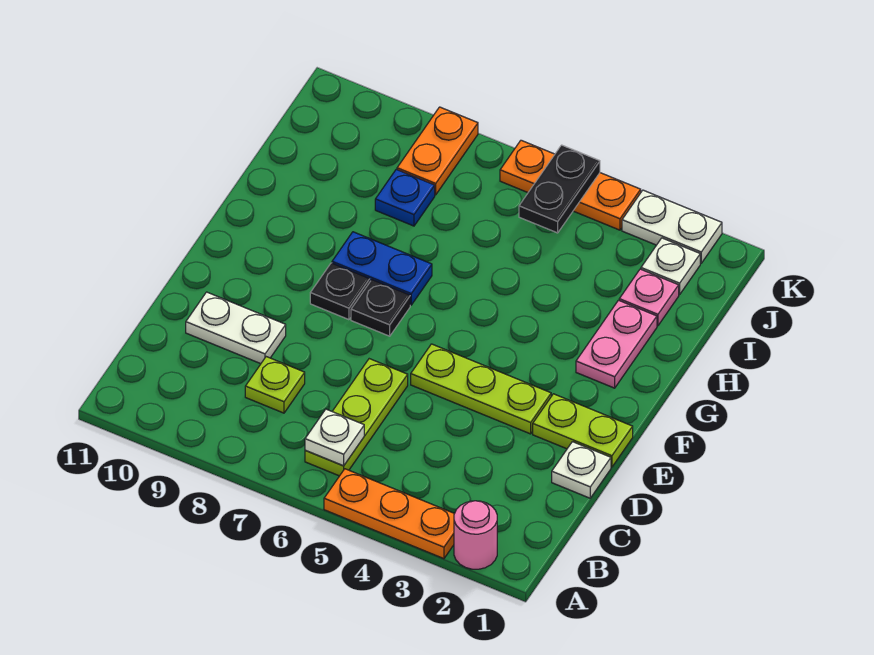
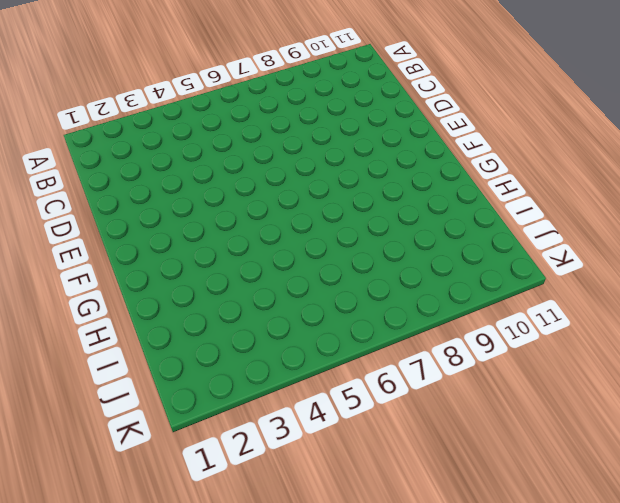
none -> pink 1x1 round brick [454,501,497,569]
none -> orange 1x3 plate [324,469,454,559]
none -> lime 1x3 plate [305,359,408,476]

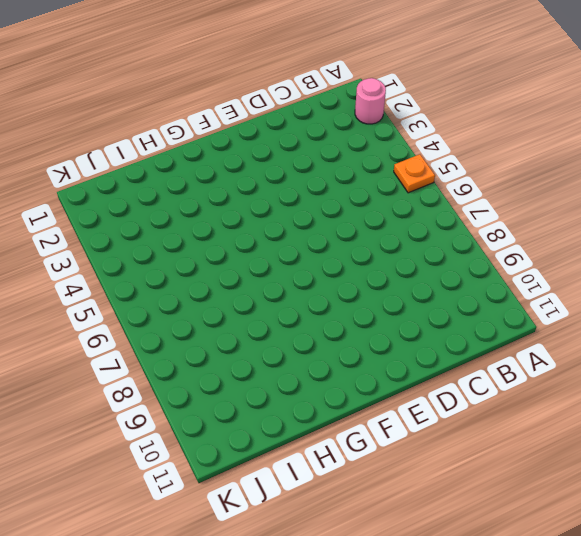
orange 1x1 plate [394,154,435,193] -> orange 1x3 plate [324,469,454,559]
none -> lime 1x3 plate [305,359,408,476]
none -> lime 1x1 plate [245,357,305,413]
none -> white 1x1 plate [552,442,611,498]

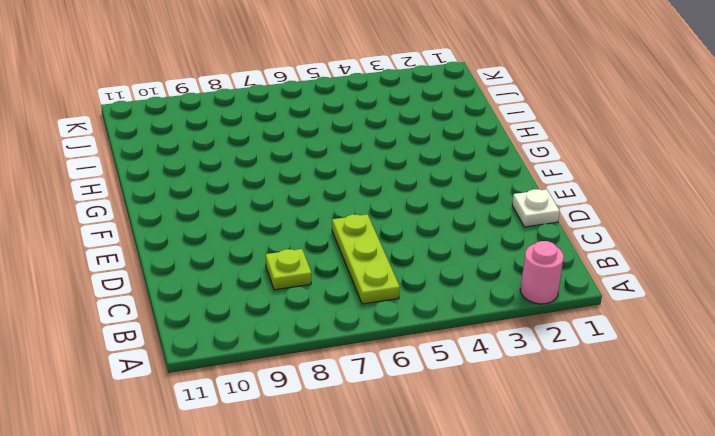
none -> orange 1x3 plate [324,469,454,559]
none -> white 1x2 plate [186,292,286,364]
none -> lime 1x2 plate [533,394,633,467]

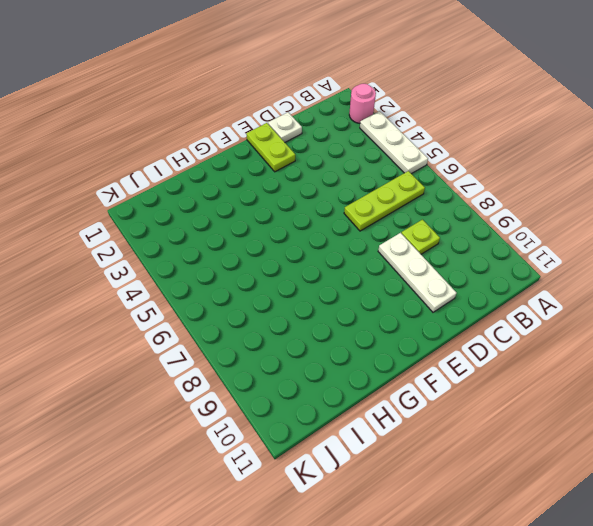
white 1x3 plate [360,111,428,174] -> orange 1x3 plate [324,469,454,559]
white 1x3 plate [378,233,457,312] -> white 1x2 plate [186,292,286,364]
none -> lime 1x3 plate [411,344,551,434]
none -> black 1x1 plate [351,280,410,336]
none -> black 1x1 plate [310,263,370,320]

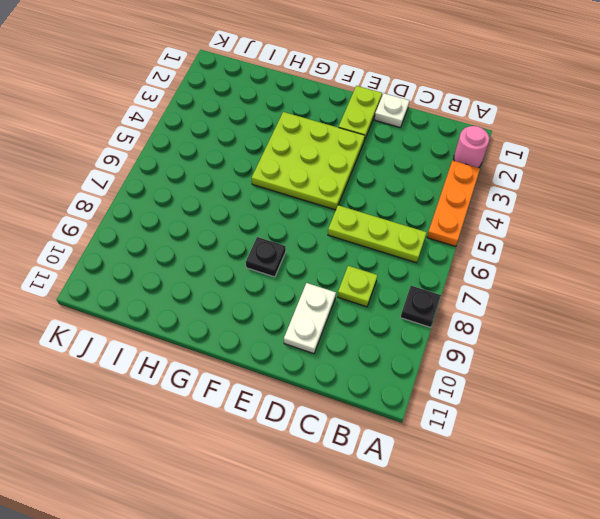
black 1x1 plate [400,286,441,327] -> black 1x1 plate moved to [351,280,410,336]
lime 3x3 plate [252,112,365,210] -> lime 1x3 plate [411,344,551,434]
none -> pink 1x2 plate [576,300,657,388]
none -> blue 1x2 plate [332,232,432,305]
none -> pink 1x1 plate [619,269,679,326]

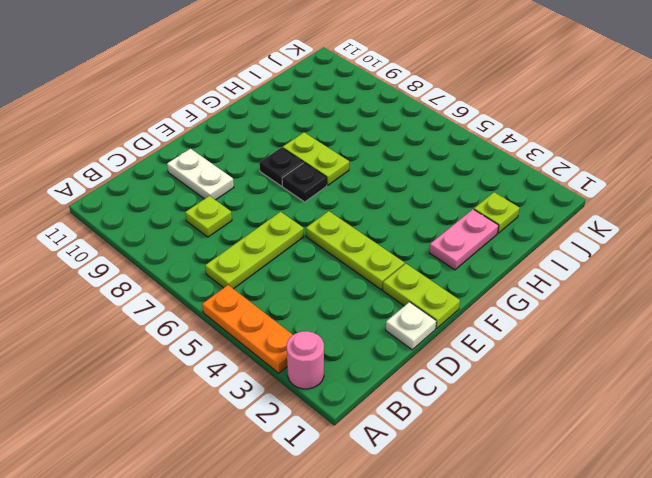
lime 1x2 plate [283,132,349,185] -> blue 1x2 plate [332,232,432,305]
lime 1x1 plate [474,192,520,233] -> pink 1x1 plate [619,269,679,326]
none -> blue 1x1 plate [375,169,435,226]
none -> white 1x1 plate [641,238,700,295]
none -> orange 1x2 plate [397,107,478,195]

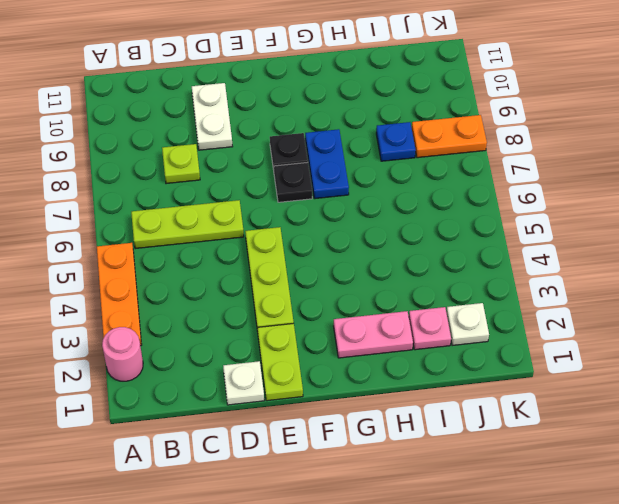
none -> white 1x2 plate [622,190,722,263]
none -> orange 1x3 plate [500,140,641,230]
none -> white 1x1 plate [305,409,364,466]

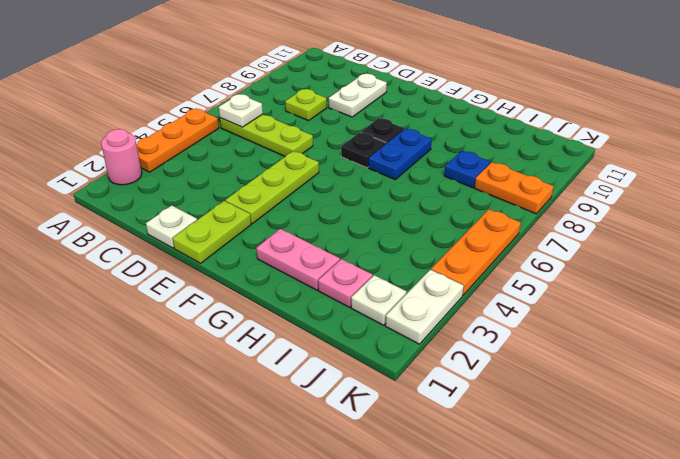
none -> black 1x2 plate [519,145,600,233]

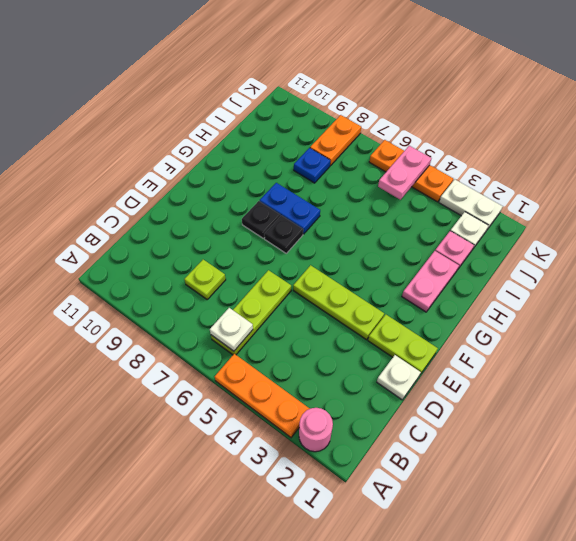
pink 1x2 plate [378,146,431,200] -> black 1x2 plate [519,145,600,233]
none -> white 1x2 plate [186,292,286,364]

